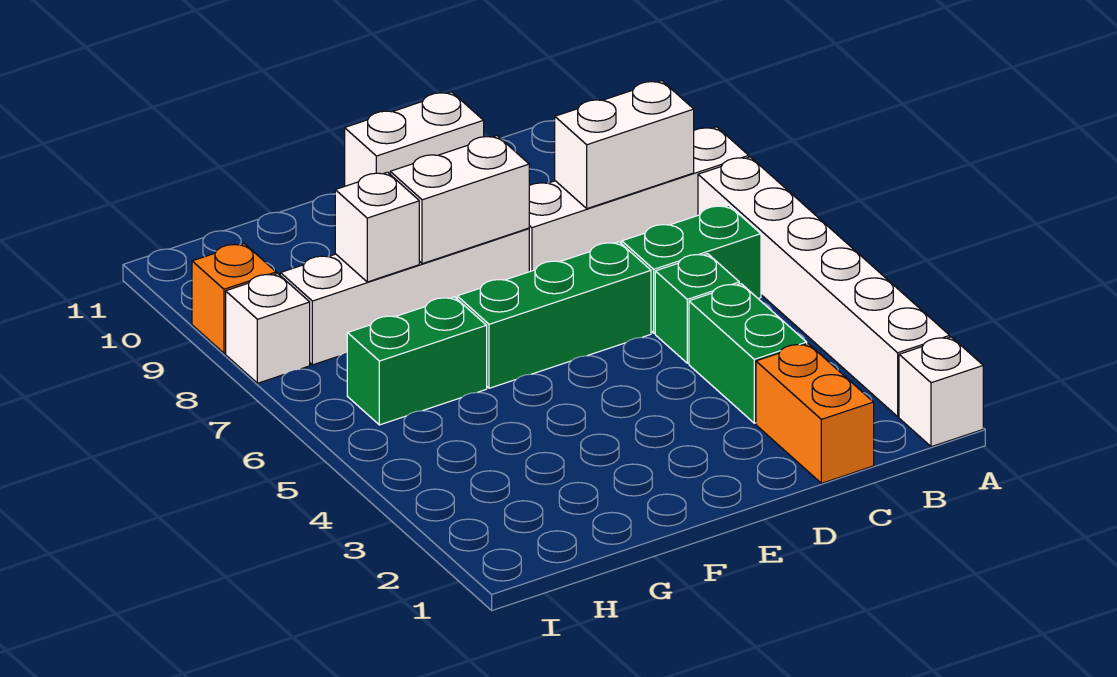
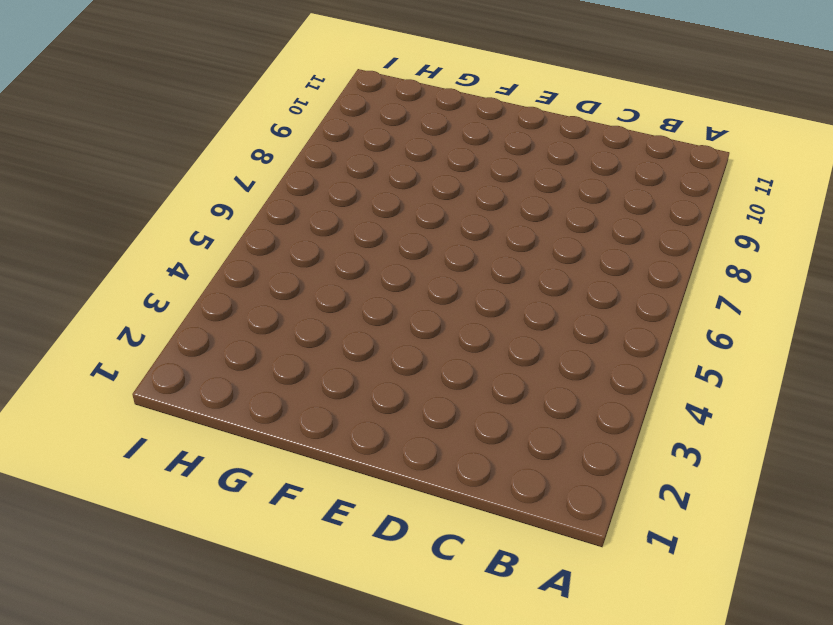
none -> white 1x1 brick [899,337,983,447]
none -> white 1x6 brick [698,157,950,416]
none -> white 1x4 brick [529,127,749,272]

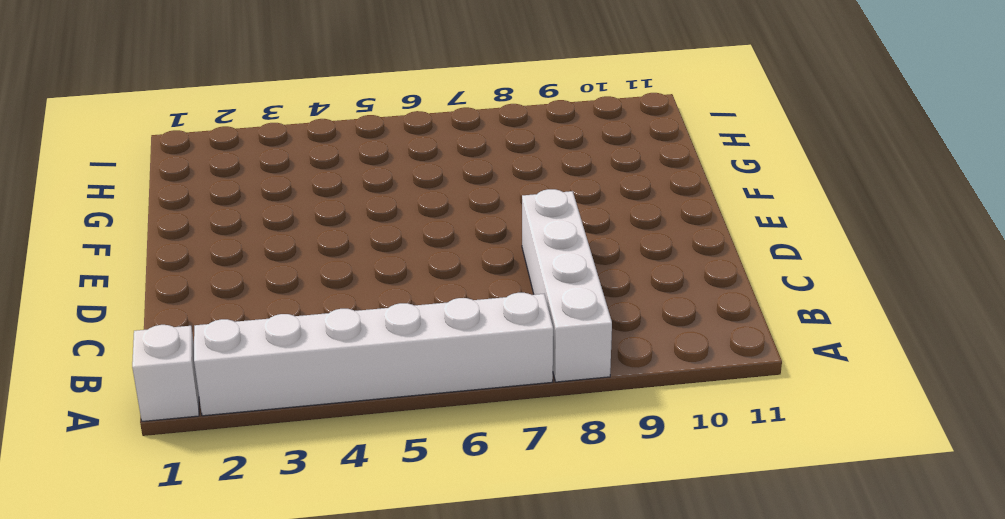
none -> green 1x2 brick [622,205,761,333]
none -> orange 1x2 brick [756,344,874,483]
none -> green 1x2 brick [689,284,807,423]

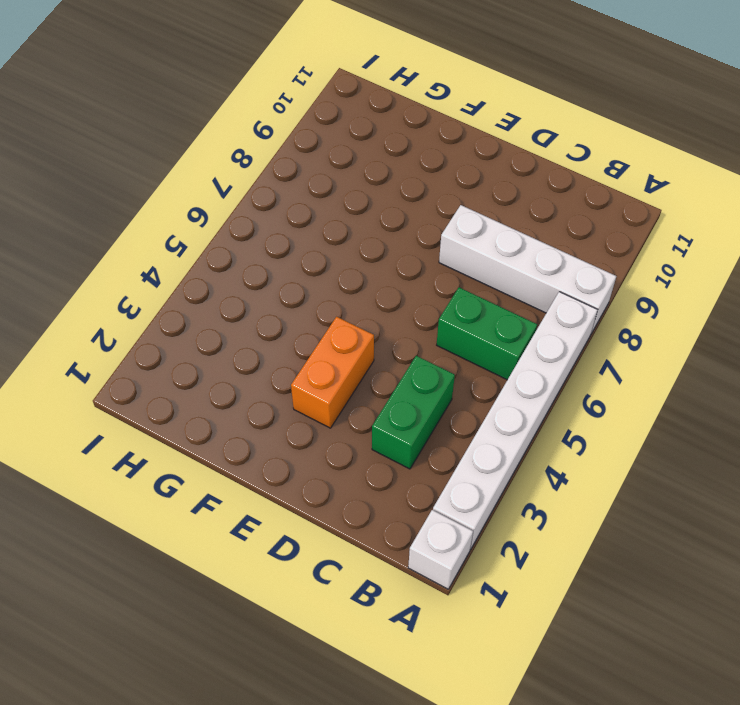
orange 1x2 brick [291,317,374,428] -> orange 1x2 brick moved to [756,344,874,483]
none -> green 1x1 brick [655,254,739,363]
none -> green 1x3 brick [457,242,651,388]
none -> white 1x2 brick [345,92,484,186]

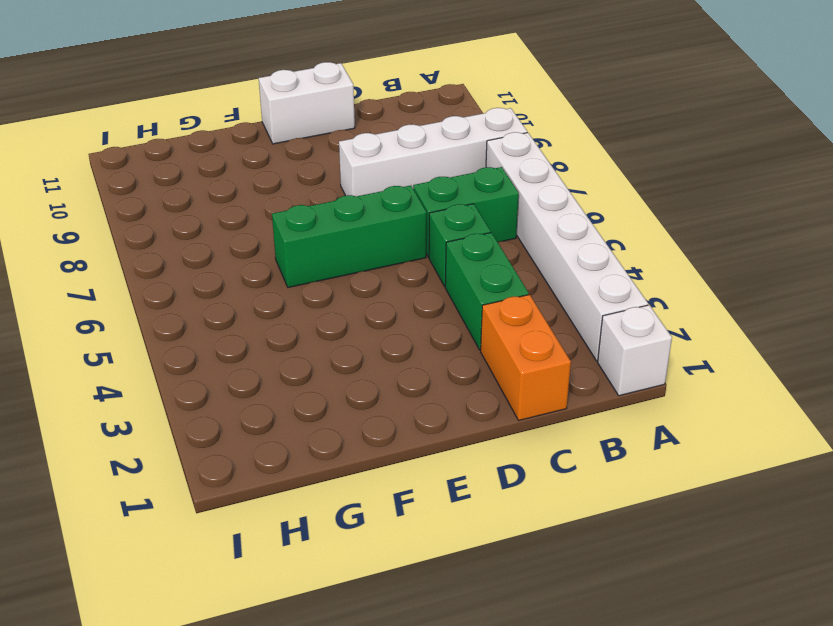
none -> white 1x4 brick [280,228,529,365]
none -> green 1x2 brick [347,297,487,425]
none -> white 1x1 brick [226,274,310,383]

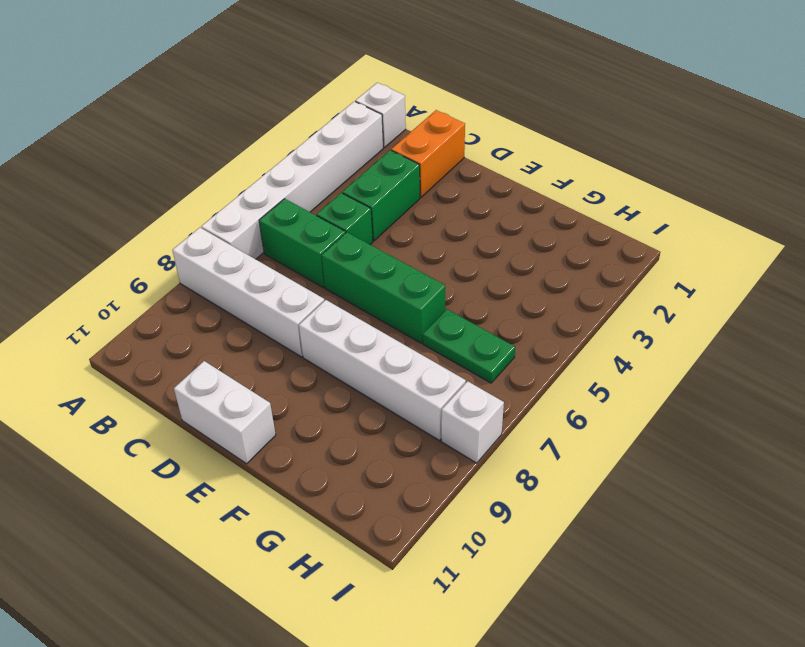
green 1x2 plate [423,309,515,383] -> green 1x2 brick [347,297,487,425]
none -> orange 1x1 brick [192,244,276,353]
none -> white 1x2 brick [555,81,694,209]
none -> white 1x2 brick [390,136,529,264]

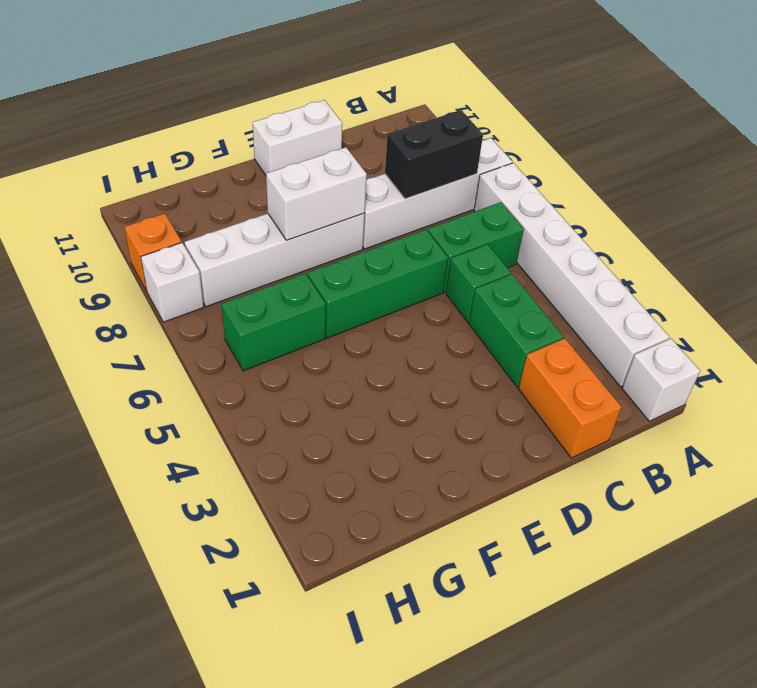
black 1x2 brick [385,110,483,199] -> white 1x2 brick [555,81,694,209]
none -> white 1x1 brick [335,172,419,282]

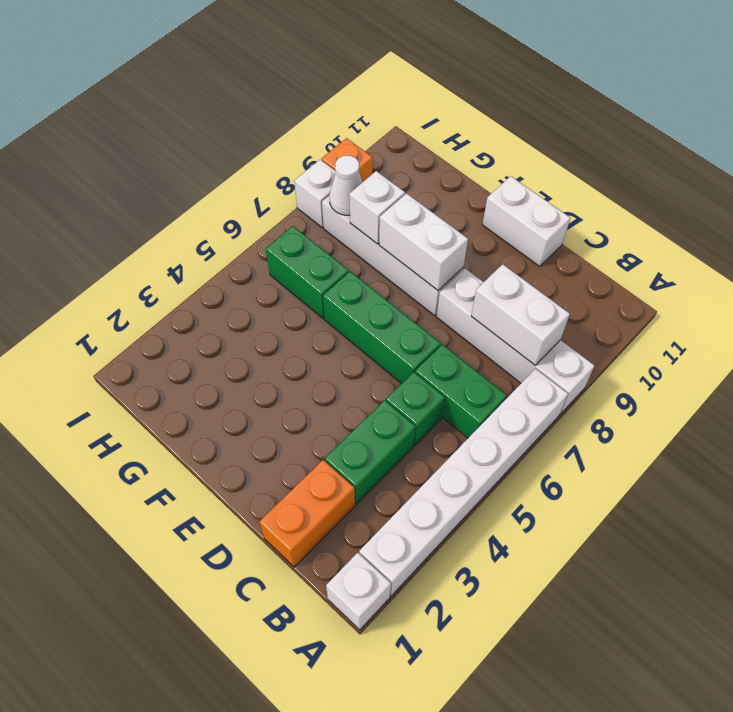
white 1x1 cone [330,156,363,215] -> none

